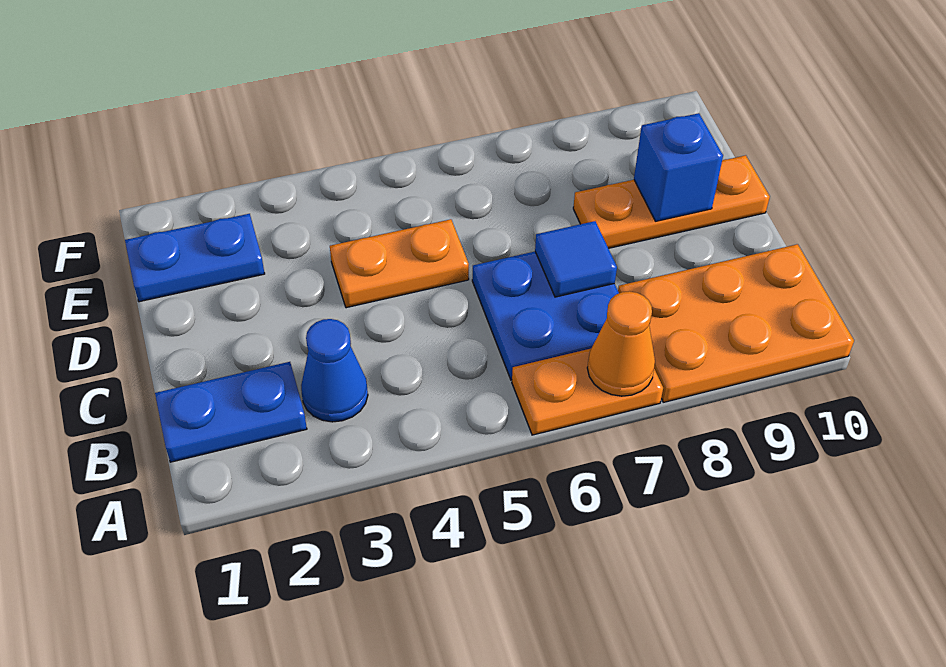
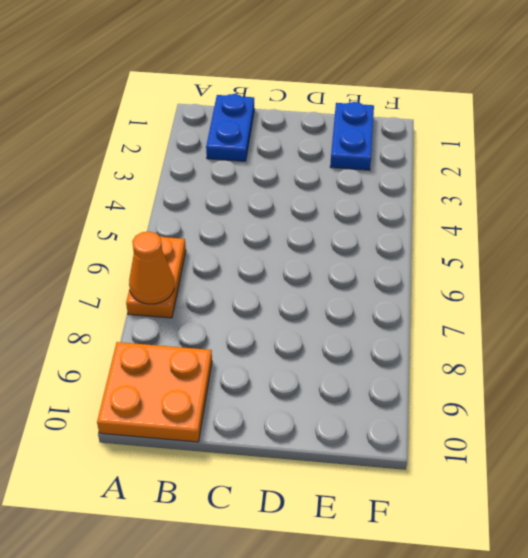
orange 2x2 plate [97,342,212,442] -> orange 2x3 plate [618,244,854,402]
none -> blue 1x1 cone [301,319,368,422]
none -> blue 2x2 plate [472,252,619,380]

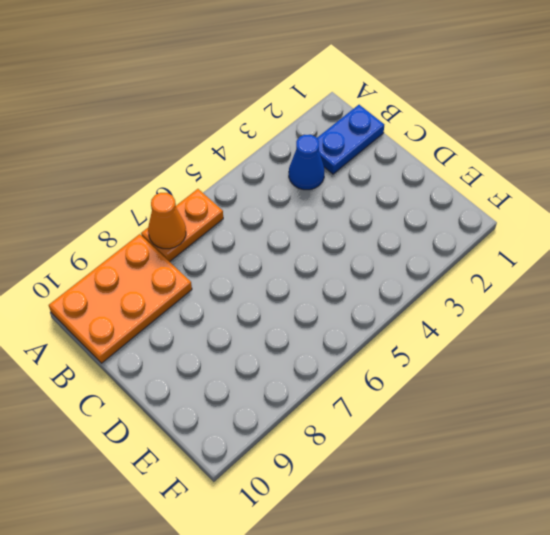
none -> blue 2x2 plate [472,252,619,380]
none -> orange 1x2 plate [330,219,469,308]

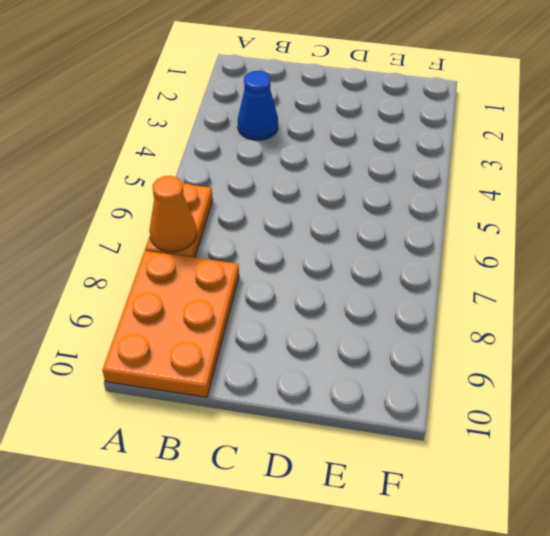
none -> blue 1x2 plate [155,362,307,462]
none -> blue 2x2 plate [472,252,619,380]

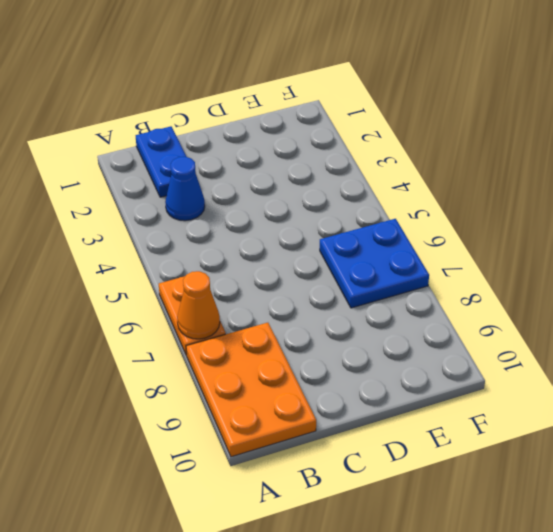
blue 2x2 plate [320,219,429,308] -> blue 2x2 plate moved to [472,252,619,380]
none -> orange 1x2 plate [330,219,469,308]
none -> orange 1x3 plate [573,155,770,248]

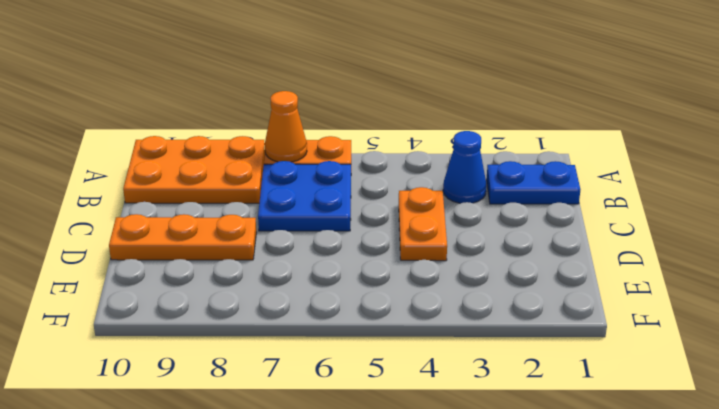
orange 1x2 plate [399,187,447,261] -> orange 1x2 plate turned to [330,219,469,308]
none -> blue 1x2 plate [125,214,265,302]
none -> blue 1x1 tile [535,221,617,297]

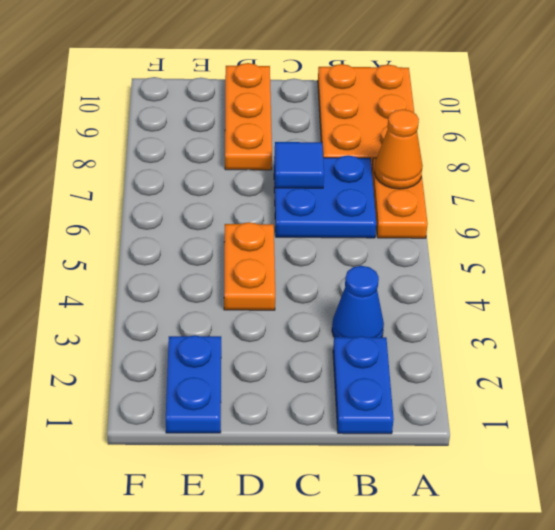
none -> blue 1x1 brick [634,113,723,221]

